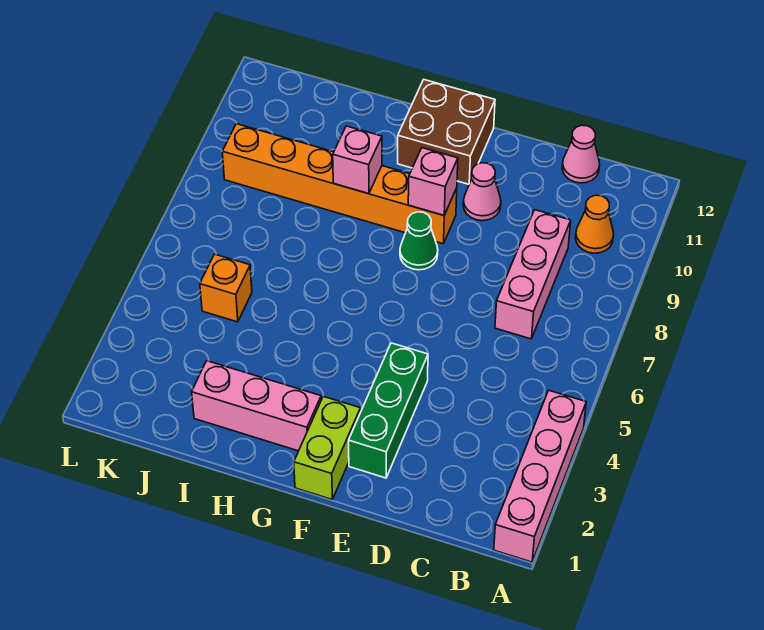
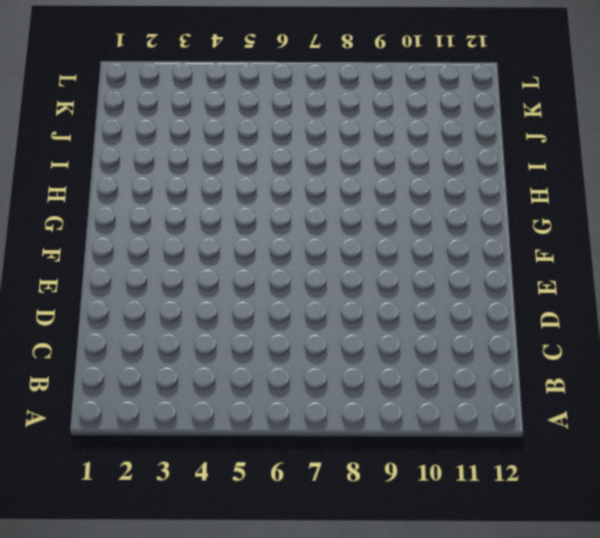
none -> pink 1x4 brick [494,391,586,562]
none -> orange 1x1 cone [576,195,614,253]
none -> pink 1x3 brick [495,210,571,339]

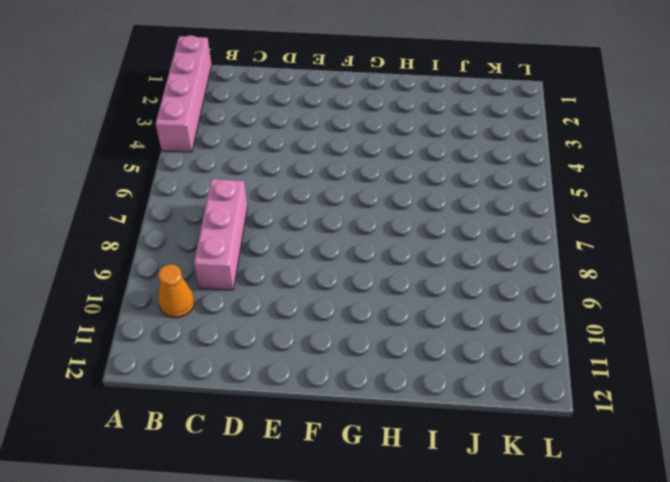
none -> pink 1x1 cone [562,125,600,183]
none -> green 1x3 brick [349,343,428,478]
none -> pink 1x1 cone [463,163,501,221]

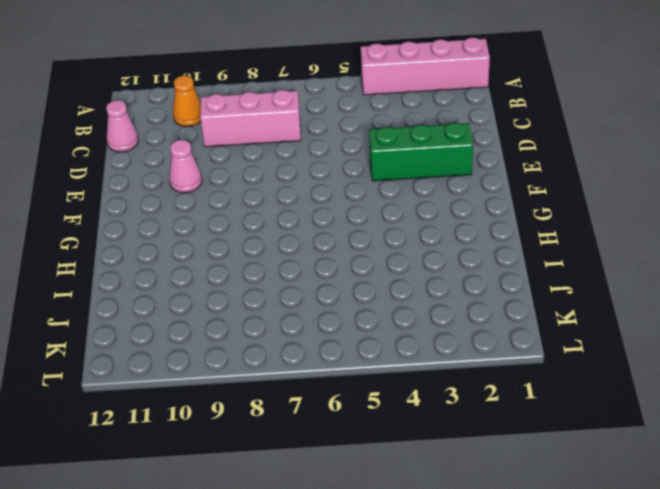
none -> lime 1x2 brick [294,396,361,499]
none -> green 1x1 cone [400,212,438,270]
none -> orange 1x6 brick [222,124,457,244]

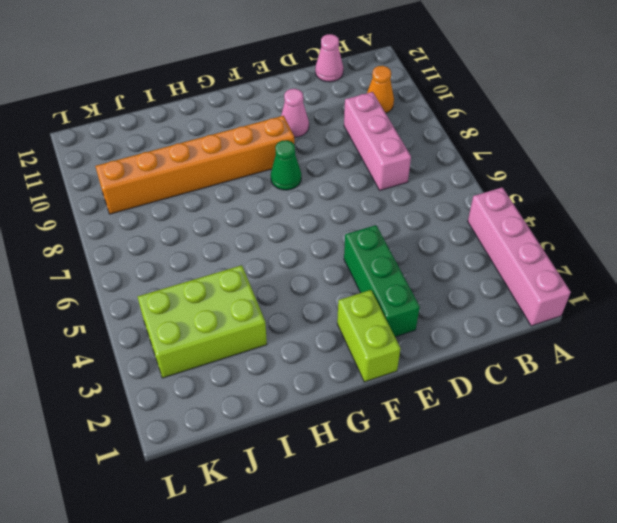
lime 2x3 brick [138,265,267,378] -> none
none -> brown 2x2 brick [398,80,495,184]
none -> pink 1x3 brick [192,361,321,451]
none -> orange 1x1 brick [200,254,252,322]

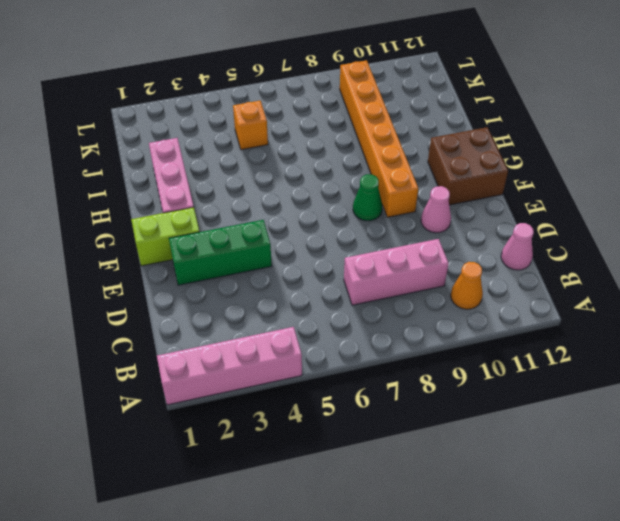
none -> pink 1x1 brick [408,148,458,215]
none -> pink 1x1 brick [333,126,382,194]

